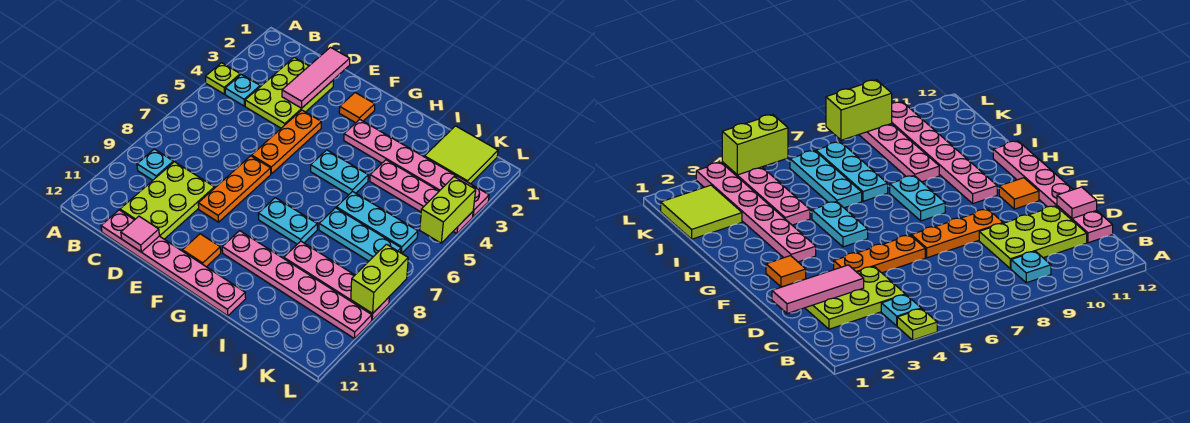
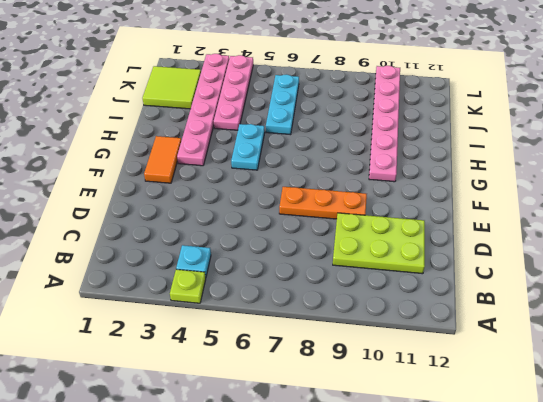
orange 1x2 tile [144,136,181,183] -> orange 1x1 tile [339,93,375,123]
none -> cyan 1x1 plate [137,149,173,180]
none -> lime 2x3 plate [245,57,333,128]
none -> pink 1x6 plate [101,210,246,316]

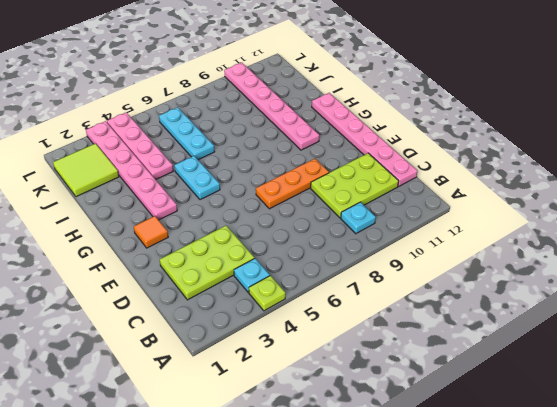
none -> orange 1x3 plate [252,110,321,174]
none -> orange 1x1 tile [182,234,221,267]
none -> cyan 1x2 plate [258,198,317,244]

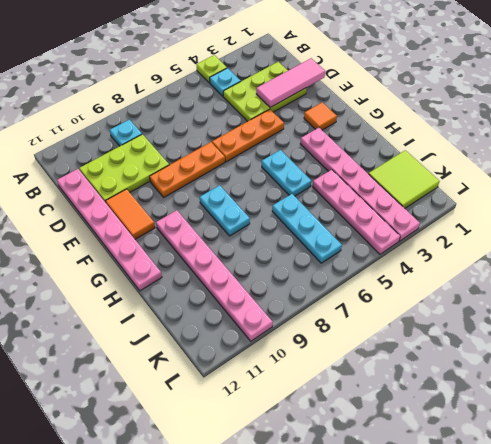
orange 1x2 tile [106,189,155,239] -> orange 1x1 tile [182,234,221,267]
none -> cyan 1x3 plate [319,208,401,261]
none -> pink 1x4 plate [284,241,389,320]
none -> pink 1x1 tile [121,216,159,252]

